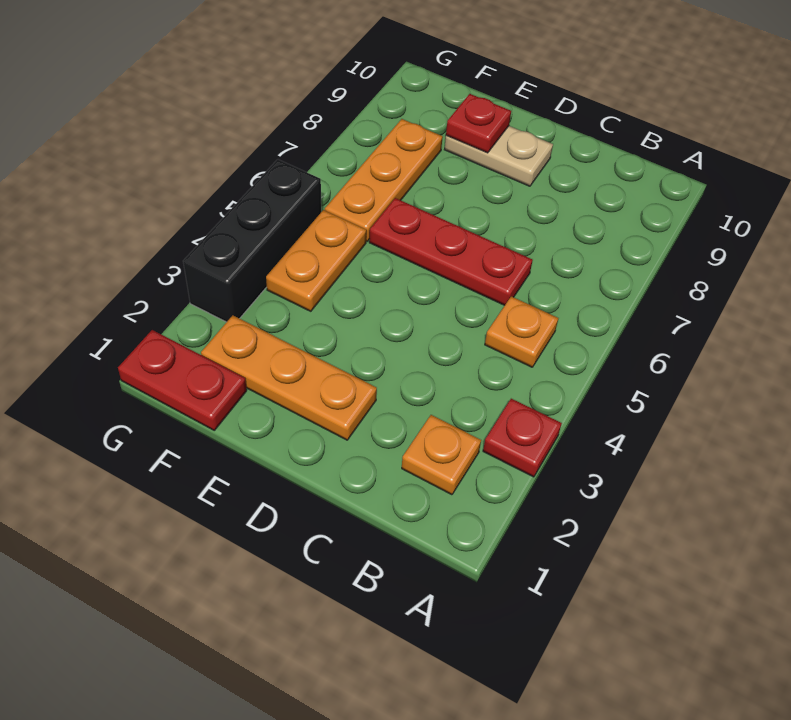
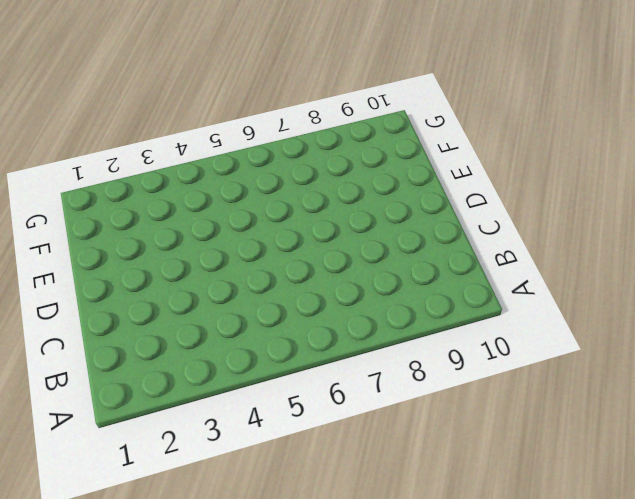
none -> red 1x1 plate [483,399,562,477]
none -> orange 1x1 plate [402,415,481,495]

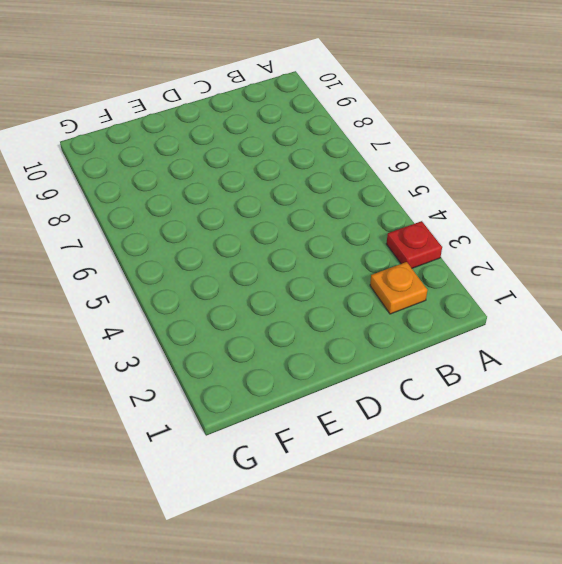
none -> orange 1x1 plate [485,296,558,367]
none -> red 1x3 plate [369,198,533,305]

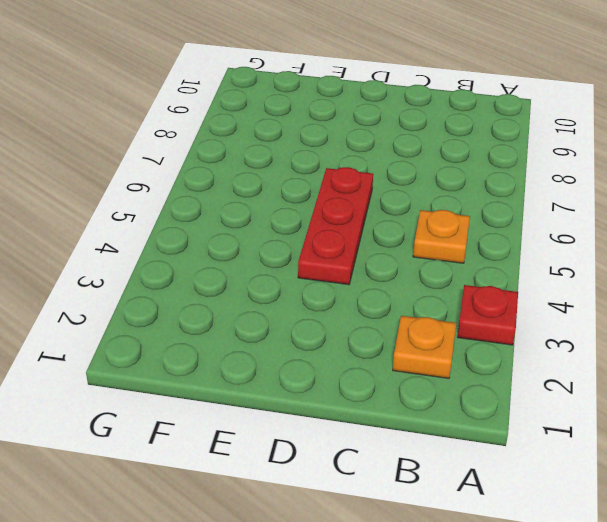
red 1x3 plate [298,167,373,285] -> red 1x3 plate turned to [369,198,533,305]
none -> orange 1x3 plate [201,315,377,440]
none -> tan 1x2 plate [444,126,553,186]

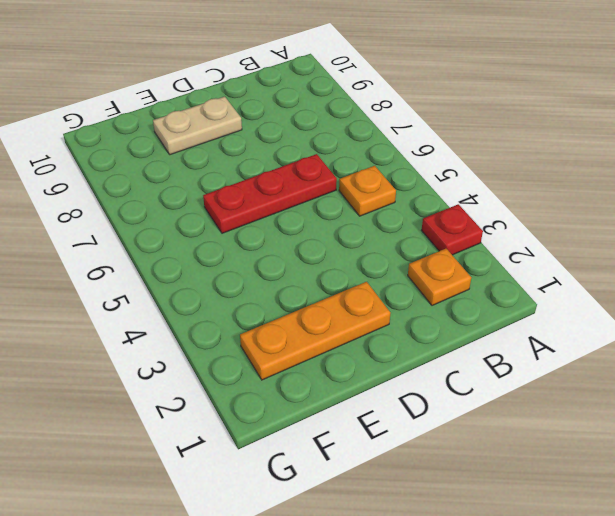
none -> red 1x2 plate [118,330,247,430]
none -> orange 1x2 plate [266,210,366,311]

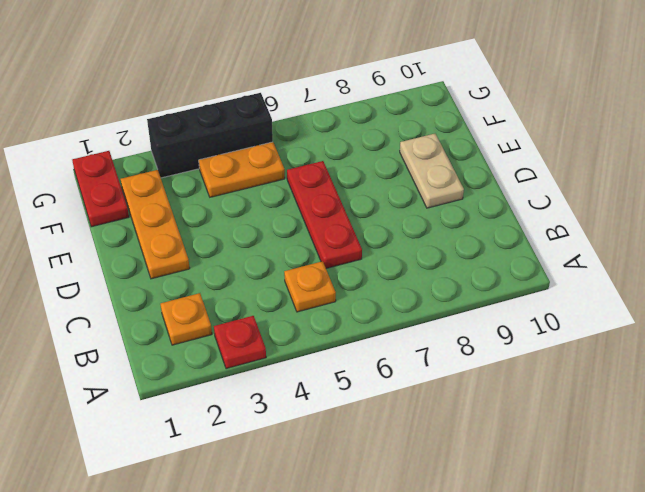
none -> orange 1x3 plate [325,119,443,241]
none -> red 1x1 plate [446,94,511,153]

